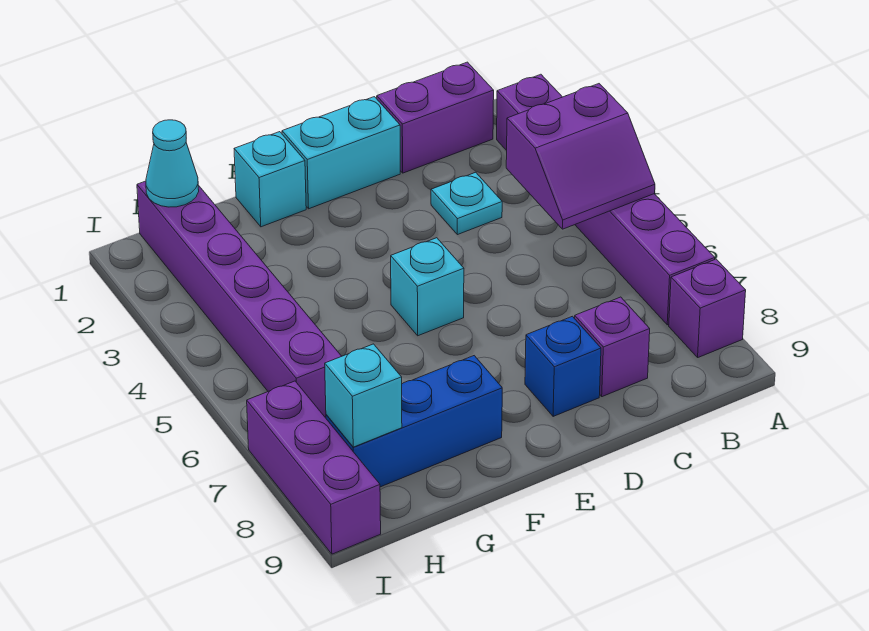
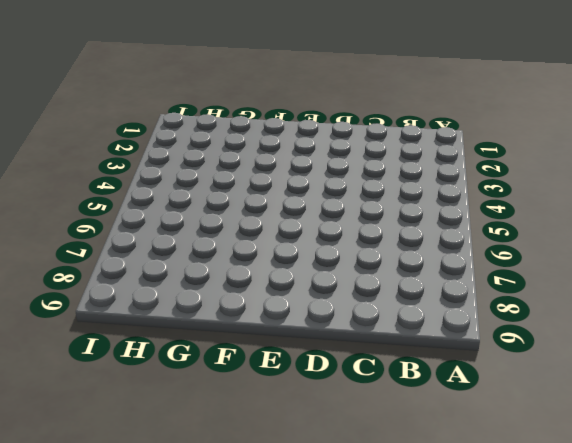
none -> purple 1x6 brick [497,74,715,325]
none -> purple 1x1 brick [669,259,746,357]
none -> purple 1x2 brick [377,62,494,173]

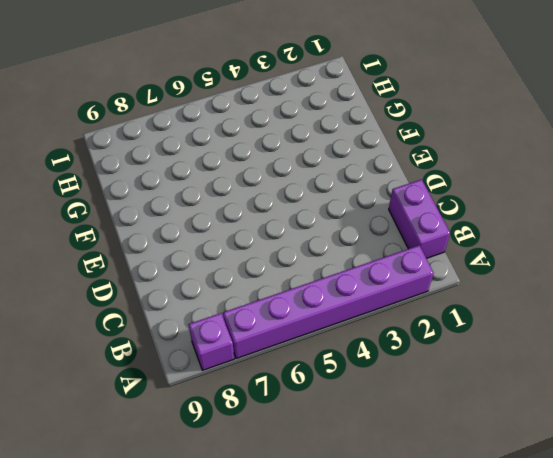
none -> cyan 1x1 plate [431,172,502,235]
none -> purple 1x1 brick [575,297,650,397]
none -> cyan 1x2 brick [282,97,400,209]

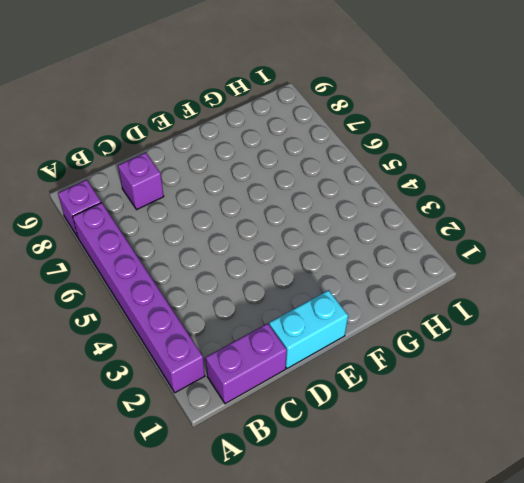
none -> cyan 1x1 plate [431,172,502,235]
none -> blue 1x1 brick [525,316,601,417]
none -> cyan 1x1 brick [391,238,464,336]

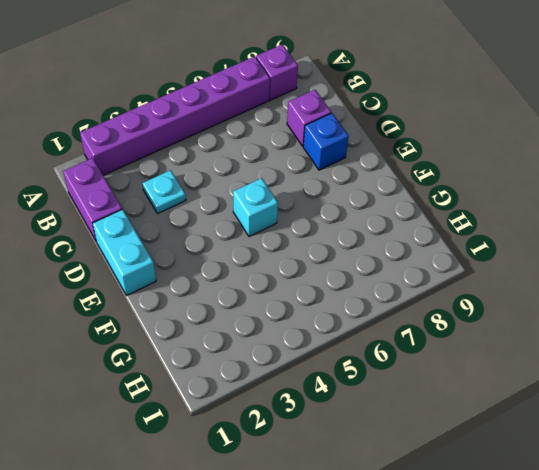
none -> cyan 1x1 brick [234,132,306,227]
none -> blue 1x3 brick [326,356,502,487]
none -> purple 1x6 brick [137,181,342,417]

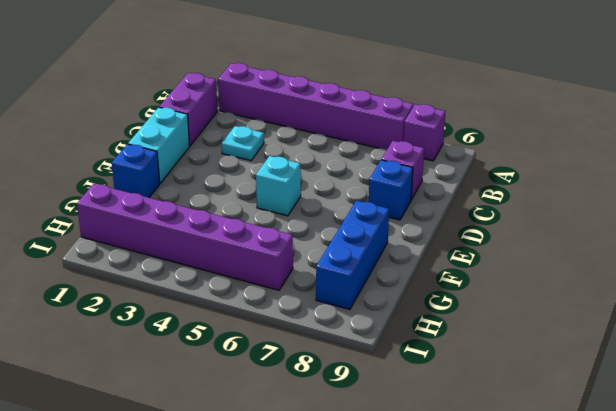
blue 1x1 brick [112,144,160,198] -> cyan 1x1 brick [234,132,306,227]
none -> purple 1x3 brick [247,381,381,554]
none -> purple 2x2 slope [506,84,655,229]
none -> cyan 1x1 cone [146,120,199,207]

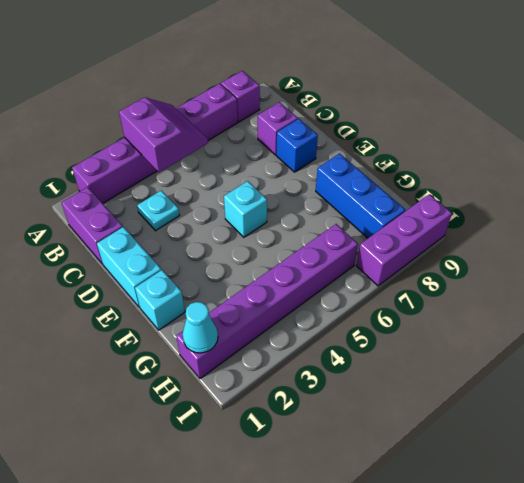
none -> cyan 1x1 brick [325,344,402,447]

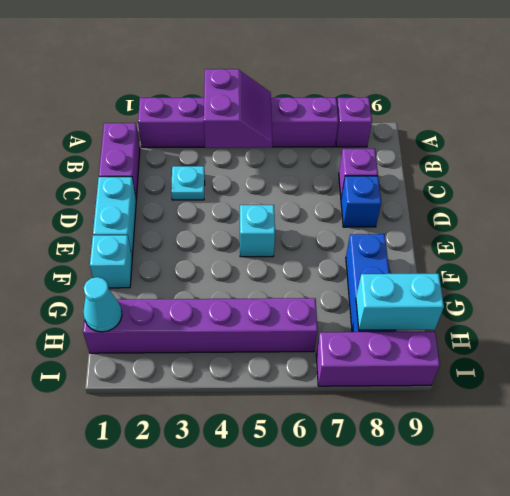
cyan 1x2 brick [356,274,444,330] -> cyan 1x1 brick [325,344,402,447]

